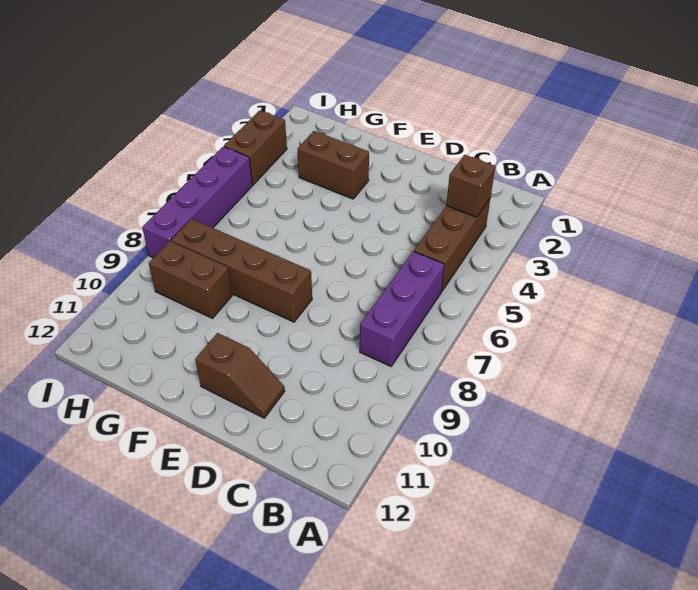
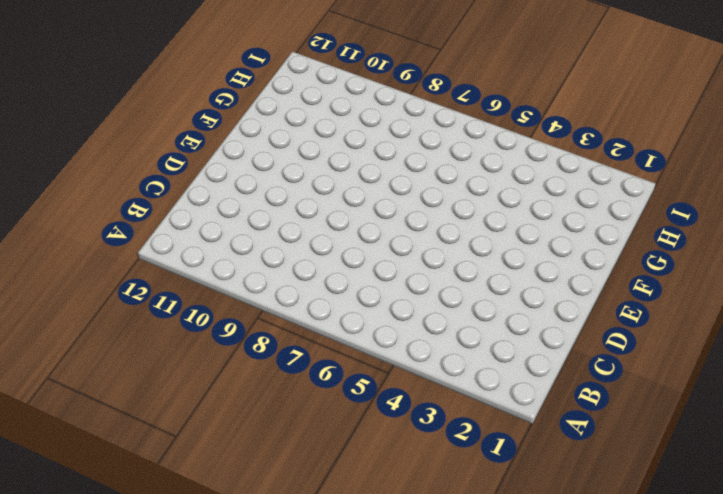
none -> brown 1x3 brick [414,199,490,291]
none -> purple 1x3 brick [360,251,444,366]

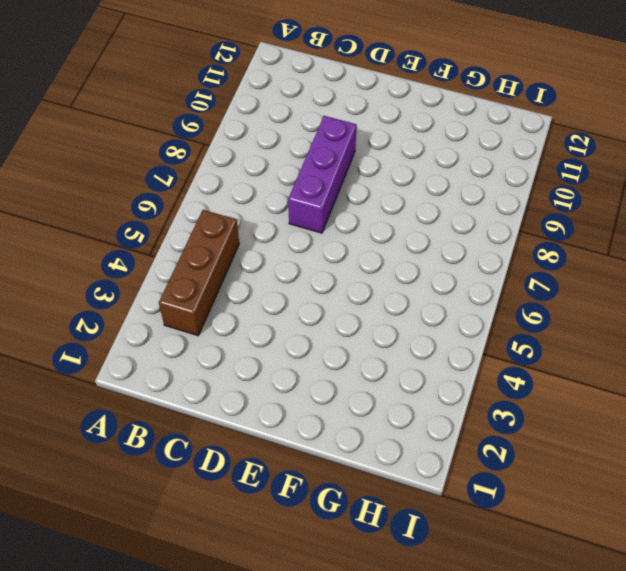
purple 1x3 brick [288,116,357,233] -> purple 1x3 brick moved to [360,251,444,366]
none -> brown 1x2 slope [195,333,285,418]
none -> brown 1x4 brick [171,219,312,322]

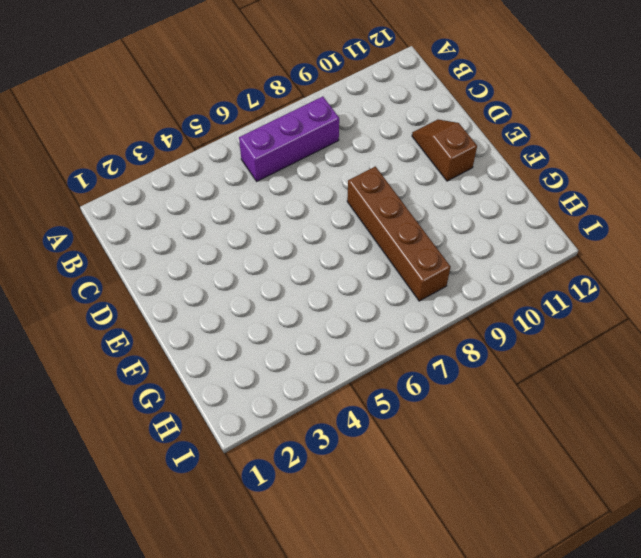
none -> brown 1x3 brick [414,199,490,291]
none -> brown 1x2 brick [297,131,369,199]

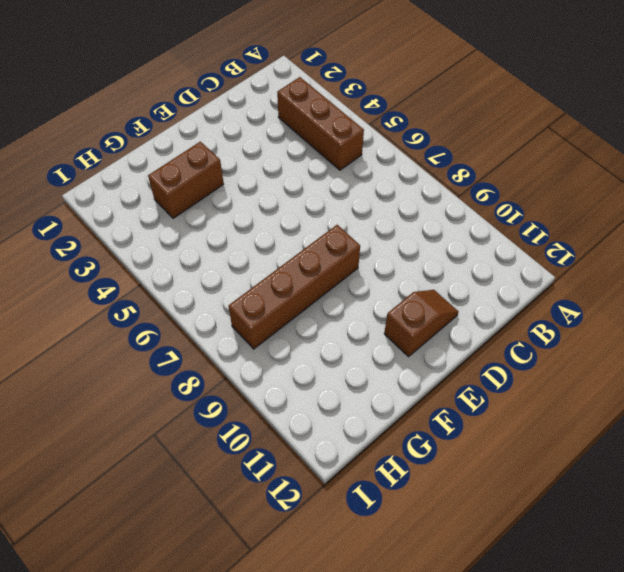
none -> purple 1x3 brick [360,251,444,366]
none -> brown 1x2 brick [149,241,232,318]

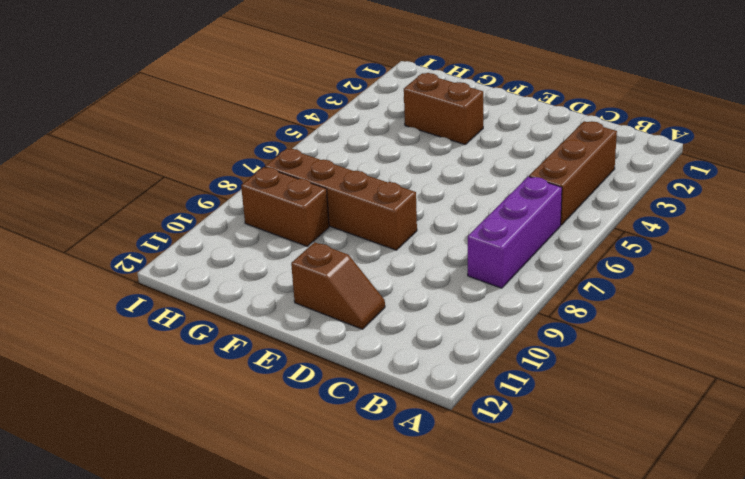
none -> brown 1x2 brick [224,110,287,185]
none -> purple 1x4 brick [142,147,252,258]

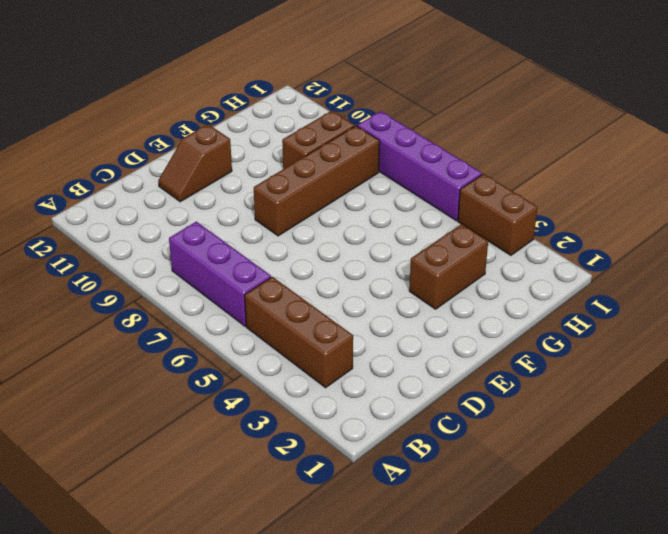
none -> brown 1x1 brick [446,155,495,217]

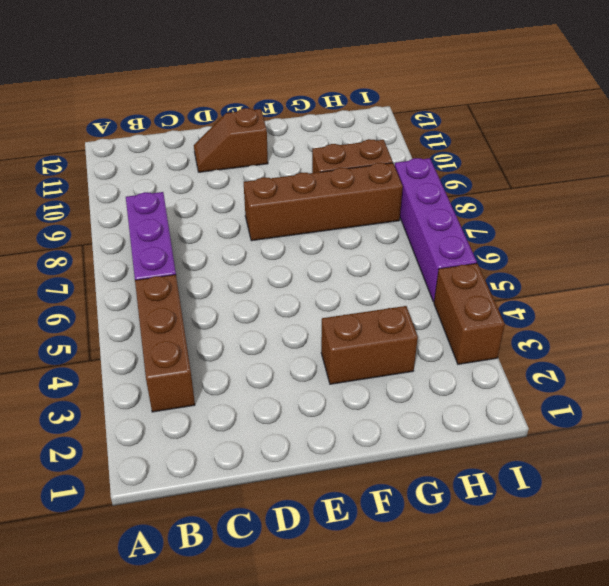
none -> brown 1x1 brick [446,155,495,217]

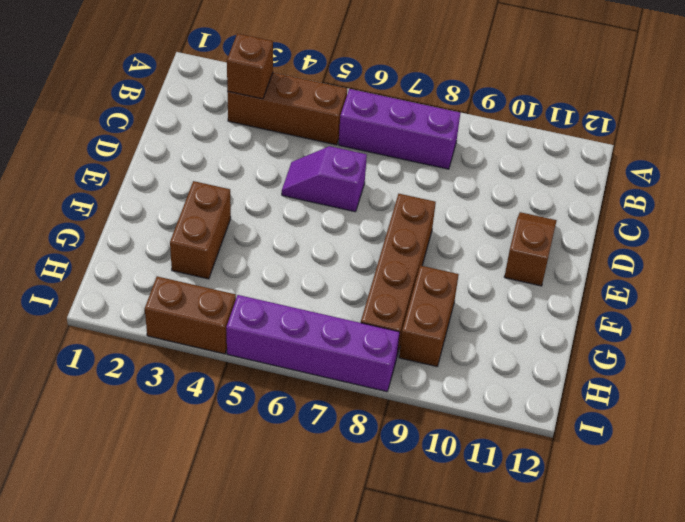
purple 1x2 slope [282,146,367,212] -> none

